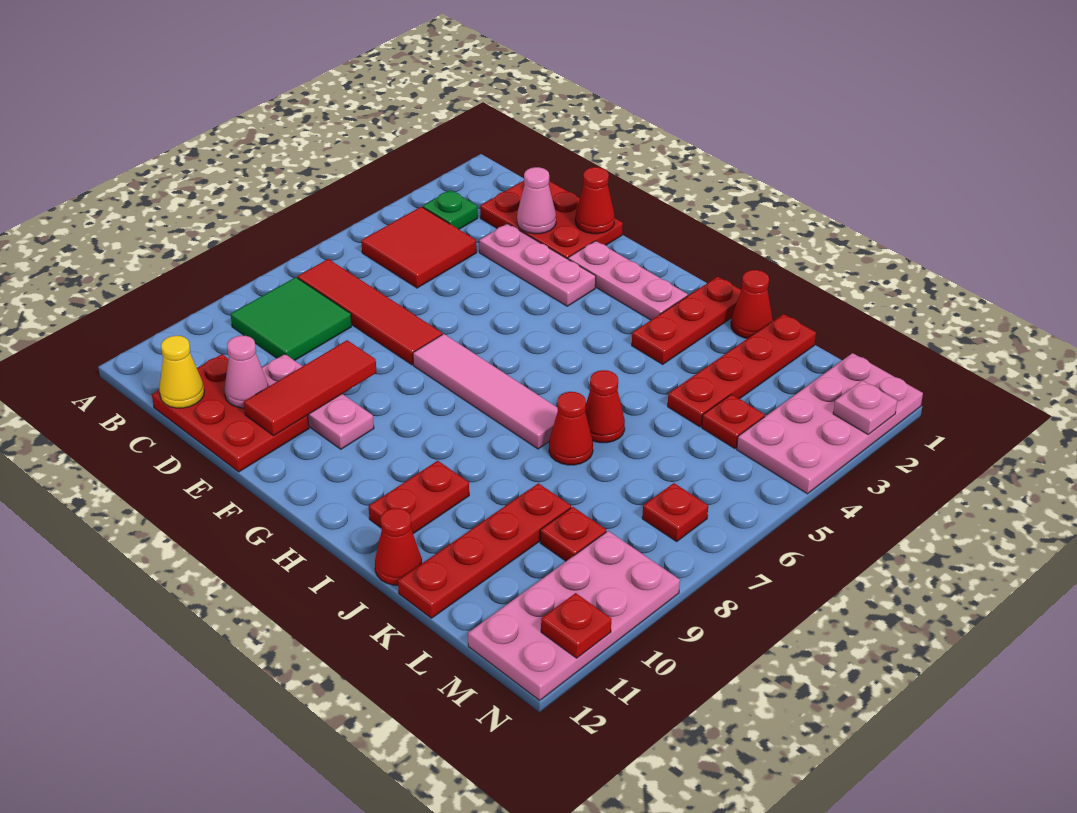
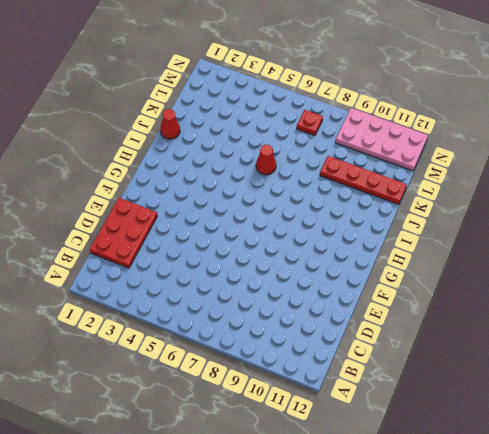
none -> green 1x1 plate [423,190,478,229]
none -> red 2x2 tile [361,207,477,288]
none -> red 1x4 tile [297,259,442,365]
none -> green 2x2 tile [231,277,352,361]

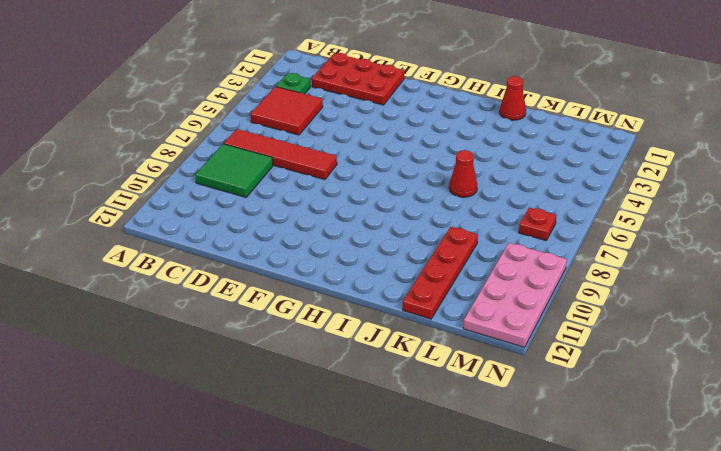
none -> red 2x3 plate [152,354,309,472]
none -> pink 1x3 plate [479,224,596,306]
none -> pink 1x3 plate [262,354,374,449]
none -> pink 1x3 plate [568,241,688,320]

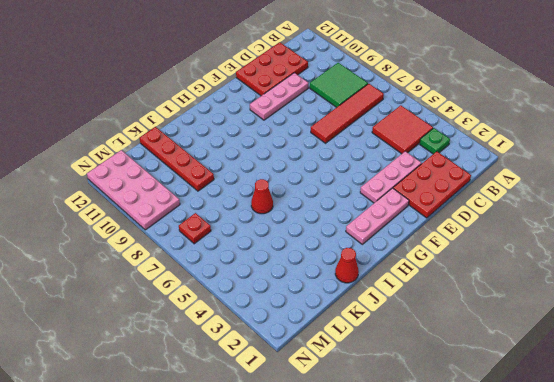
none -> pink 1x4 tile [413,334,558,449]
none -> red 1x3 plate [632,277,741,364]
none -> red 1x2 plate [369,461,469,534]
none -> red 1x1 cone [549,392,593,465]

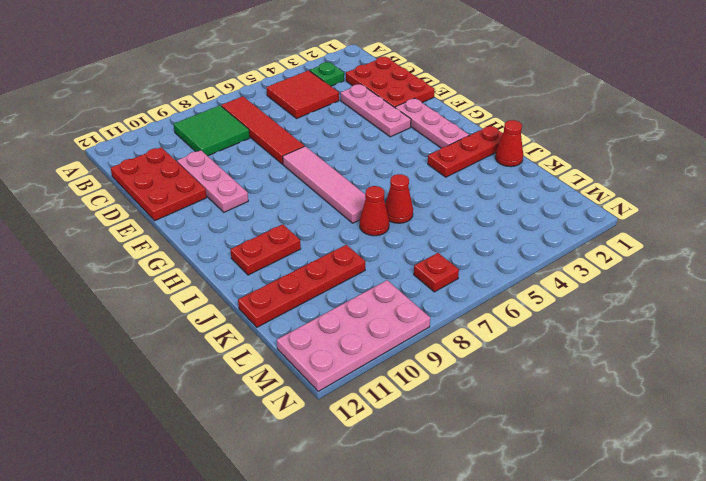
none -> red 1x1 cone [375,508,422,585]
none -> red 1x4 plate [668,314,816,427]
none -> red 1x1 plate [702,394,765,448]
none -> red 1x1 plate [540,507,606,561]

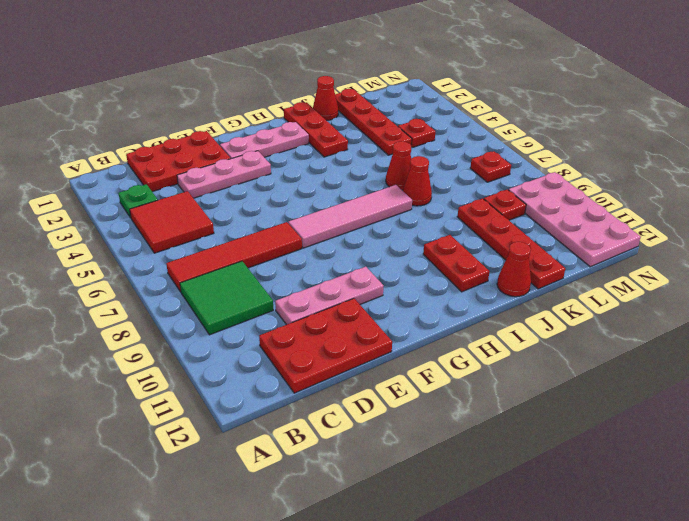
none -> pink 2x4 plate [737,353,923,494]
none -> yellow 1x1 cone [159,336,204,408]
none -> pink 1x1 cone [517,167,556,234]
none -> pink 1x1 cone [224,336,268,408]

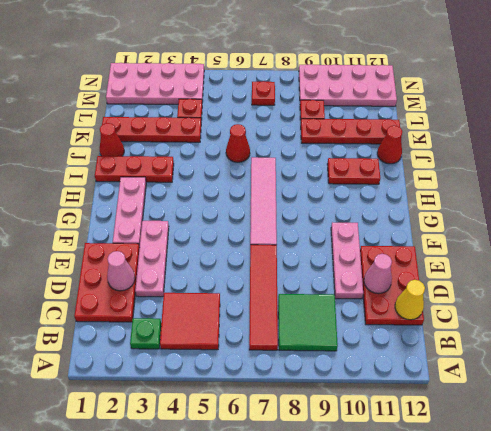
none -> red 1x1 cone [549,392,593,465]
none -> red 1x1 cone [575,167,615,234]
none -> red 1x3 tile [244,340,377,436]
none -> pink 1x1 plate [833,380,897,434]

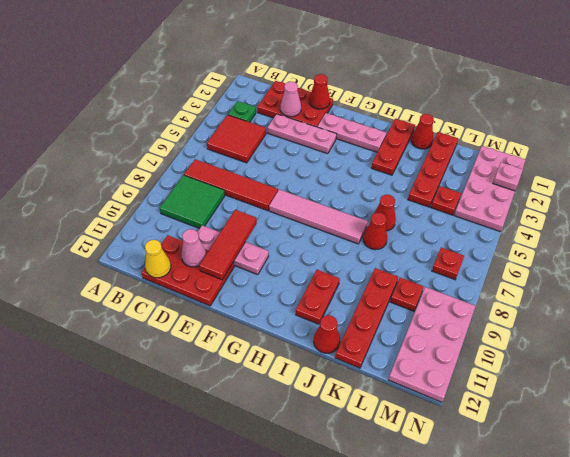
none -> red 1x1 plate [541,593,611,658]

